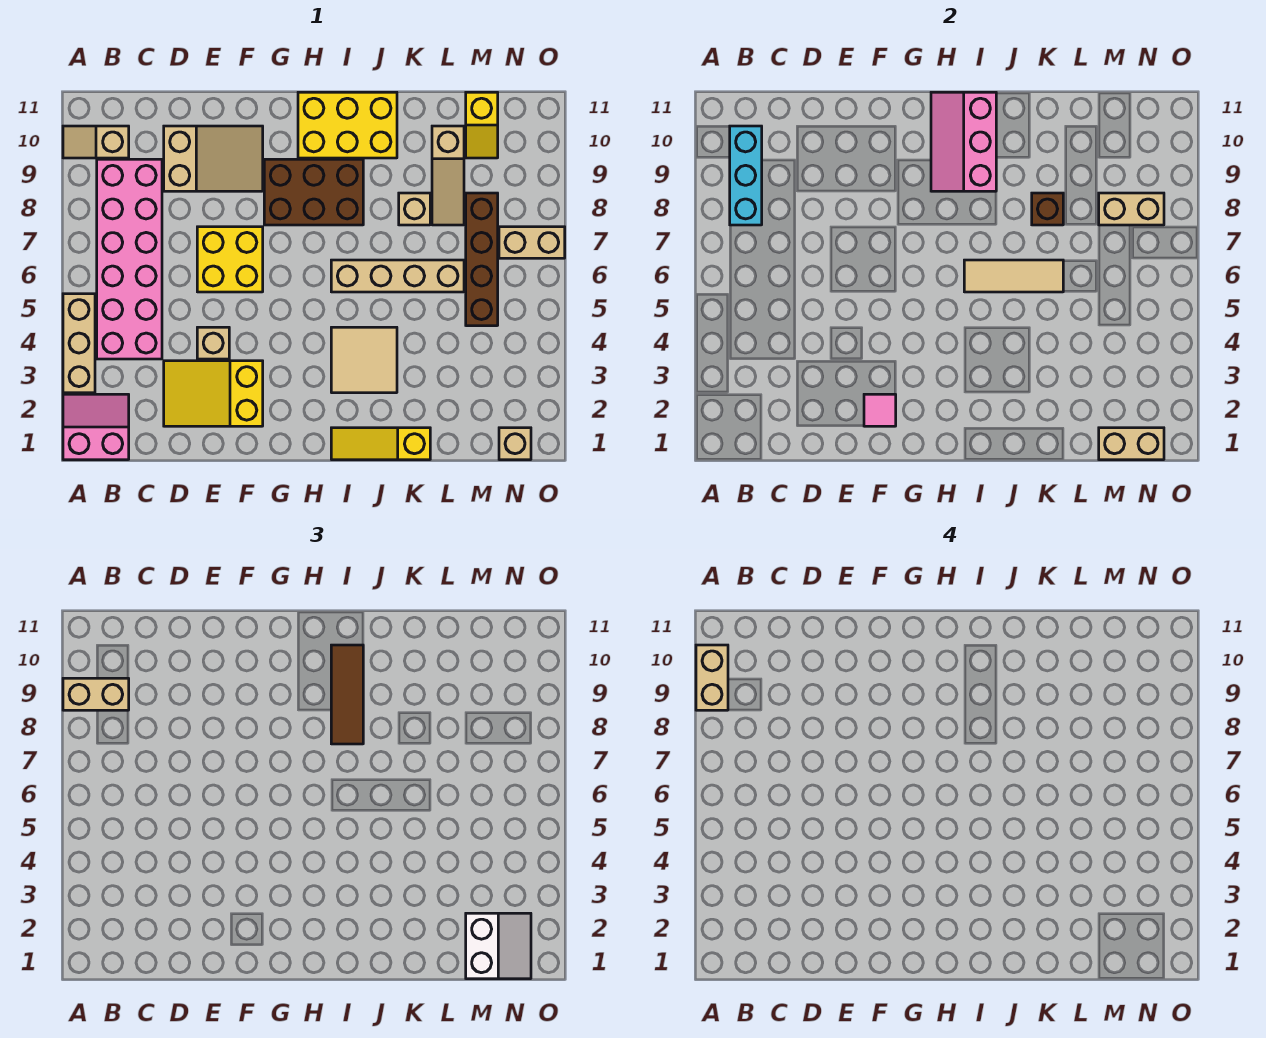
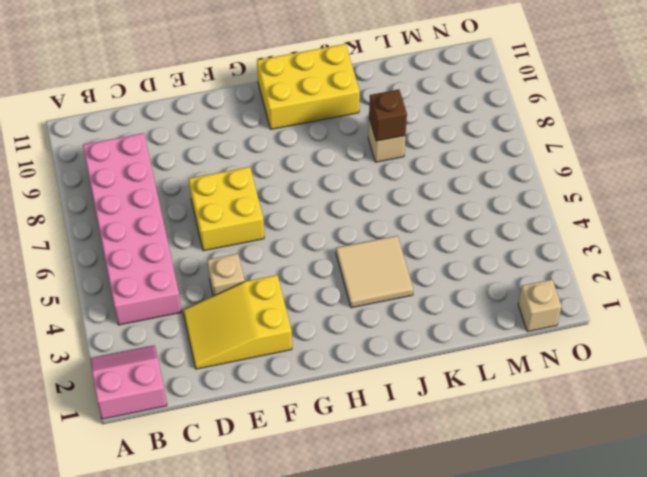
none -> tan 1x3 brick [63,294,95,393]
none -> tan 1x2 slope [63,126,129,158]
none -> tan 2x3 slope [164,126,263,191]
none -> brown 2x3 brick [264,159,363,225]

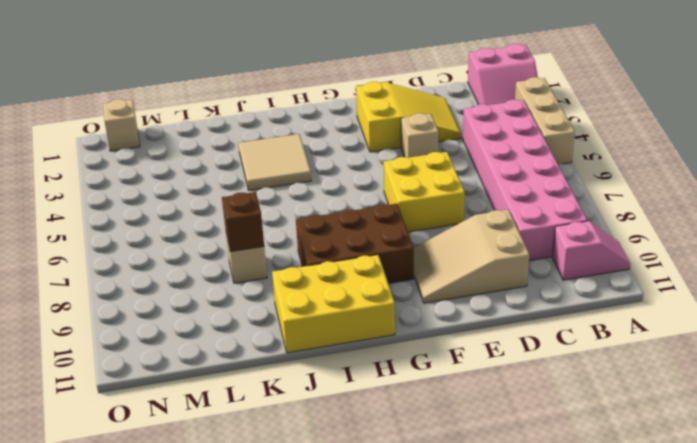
pink 1x2 slope [552,221,630,280] -> tan 1x2 slope [63,126,129,158]
none -> yellow 1x3 slope [331,428,430,460]
none -> tan 1x4 brick [331,260,464,292]
none -> tan 1x3 slope [432,126,464,225]
none -> brown 1x4 brick [466,193,498,326]

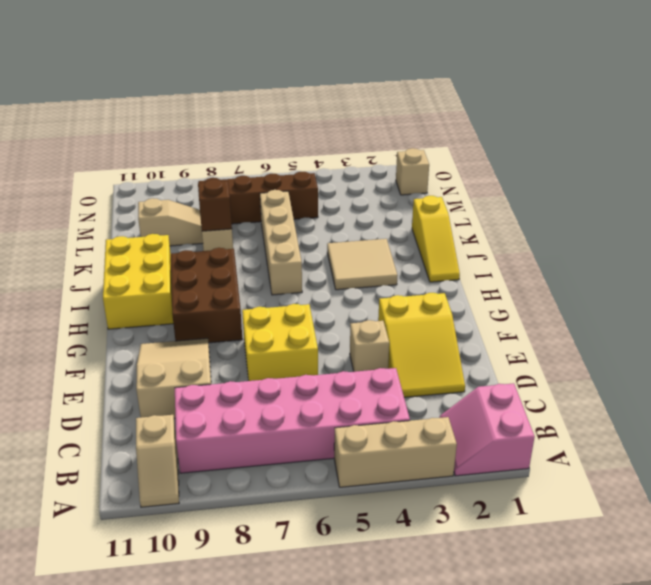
none -> yellow 1x2 slope [466,92,498,158]
none -> tan 1x2 brick [499,227,565,258]
none -> cyan 1x3 brick [730,126,762,225]
none -> pink 1x1 tile [864,394,896,426]

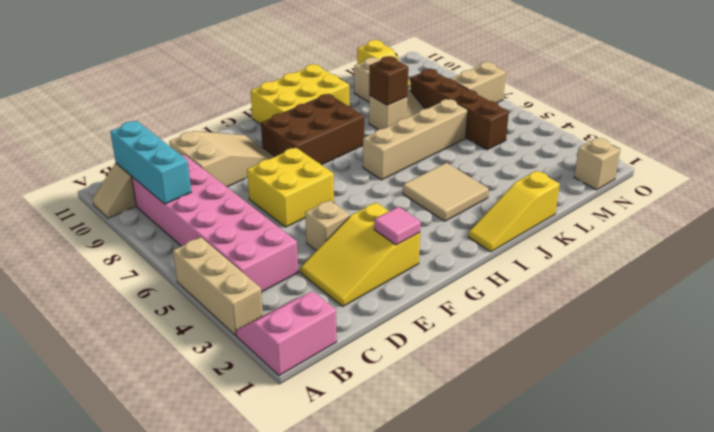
none -> pink 2x3 slope [931,92,996,191]
none -> tan 1x3 tile [964,260,1063,292]
none -> tan 1x2 brick [1099,428,1164,460]
none -> tan 1x2 brick [1099,193,1164,225]

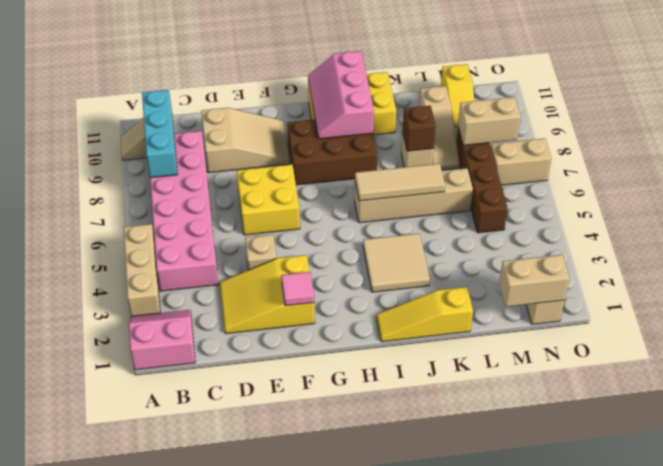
none -> tan 1x2 brick [63,678,129,710]
none -> brown 1x3 tile [331,645,363,744]
none -> white 2x2 slope [466,913,531,979]
none -> tan 1x2 brick [696,645,728,710]

